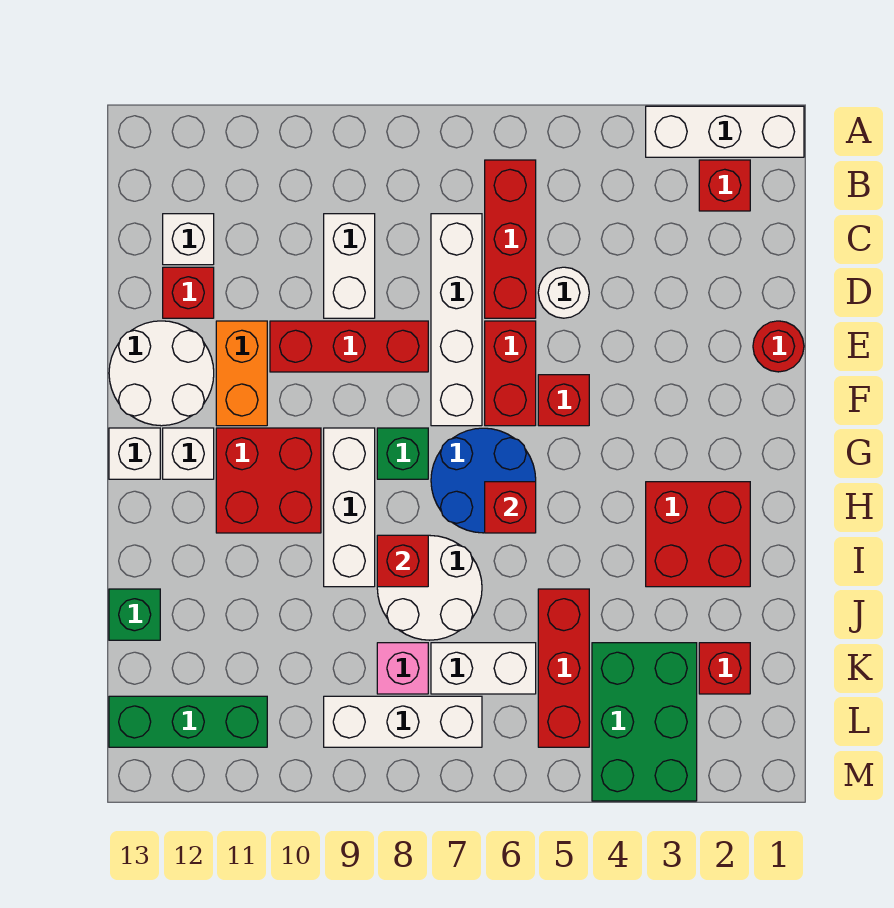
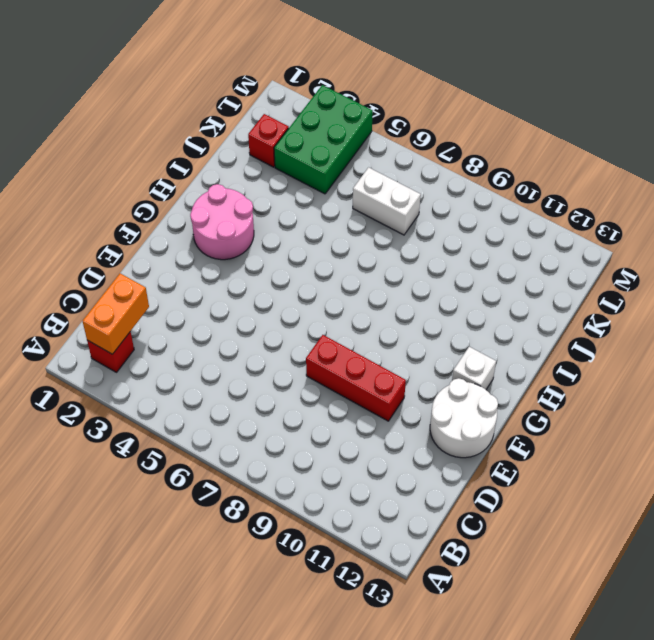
orange 1x2 brick [83,273,149,354] -> orange 1x2 brick moved to [216,321,267,426]
pink 2x2 round brick [190,184,254,260] -> red 2x2 brick [646,482,750,587]
none -> white 1x3 brick [646,106,804,157]
none -> red 1x3 brick [485,160,536,318]
none -> white 1x4 brick [431,214,482,426]
none -> white 1x2 brick [324,214,375,318]

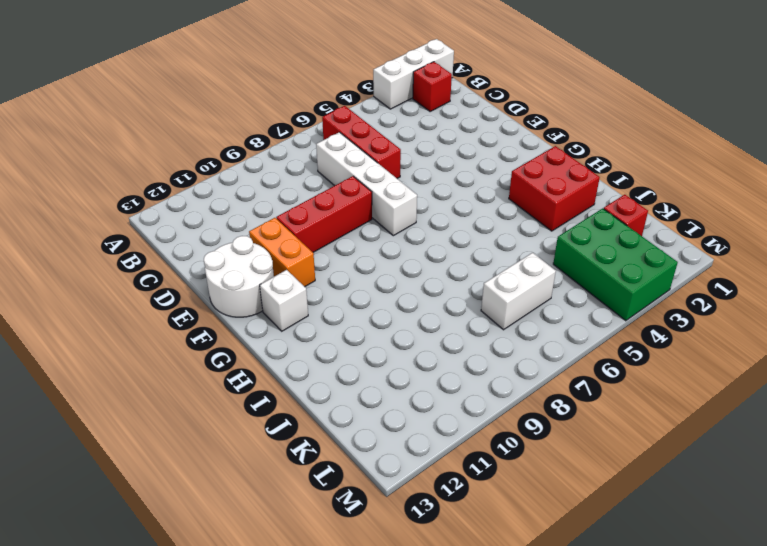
none -> white 1x2 brick [324,214,375,318]
none -> white 1x1 brick [163,214,214,265]
none -> white 1x1 round brick [538,267,589,318]
none -> red 1x1 brick [163,267,214,318]

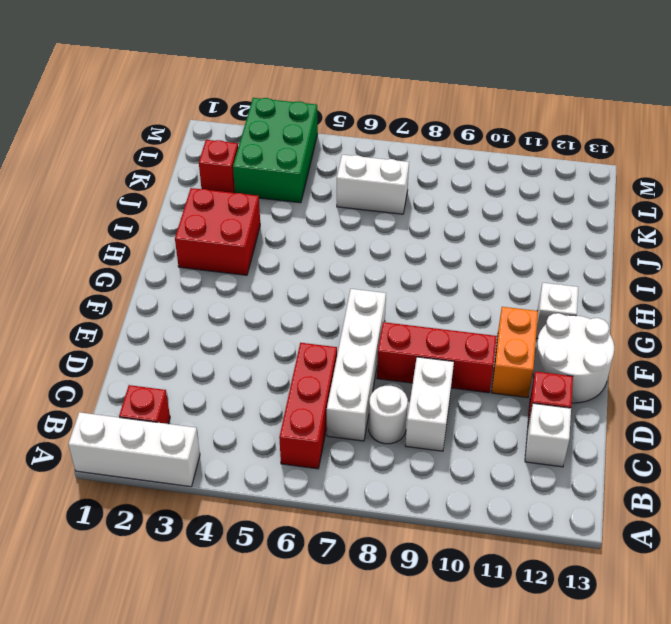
white 1x1 round brick [369,386,408,444] -> white 1x1 round brick moved to [538,267,589,318]
none -> red 1x1 round brick [753,321,804,372]
none -> red 1x2 brick [485,321,536,426]
none -> red 1x1 brick [538,375,589,426]
none -> blue 2x2 round brick [431,428,536,533]

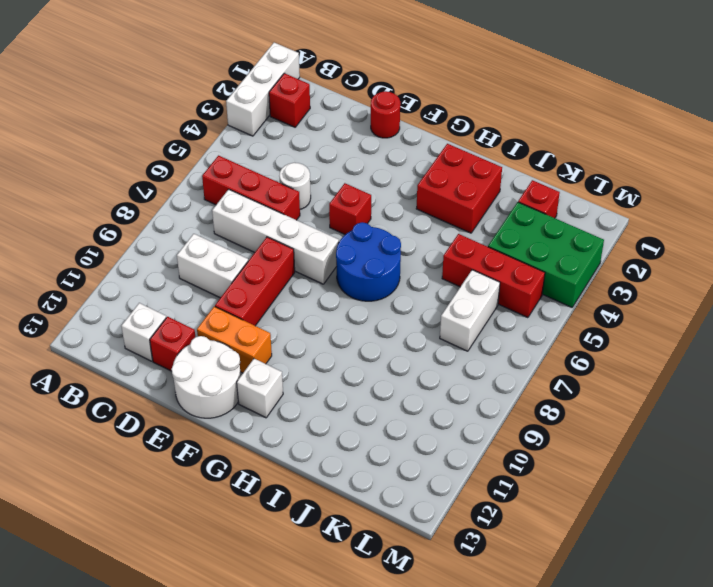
none -> red 1x2 brick [485,321,536,426]
none -> green 1x1 brick [377,428,428,479]
none -> white 1x3 brick [324,428,375,587]
none -> red 2x2 brick [216,428,321,533]

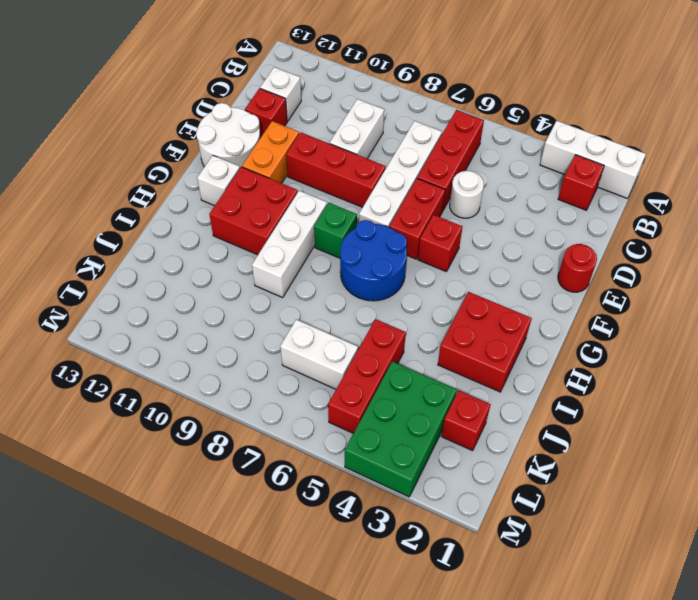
none -> white 1x1 brick [109,428,160,479]
none -> white 2x2 round brick [377,535,482,640]
none -> green 1x1 brick [109,589,160,640]
none -> pink 1x1 brick [377,643,428,694]

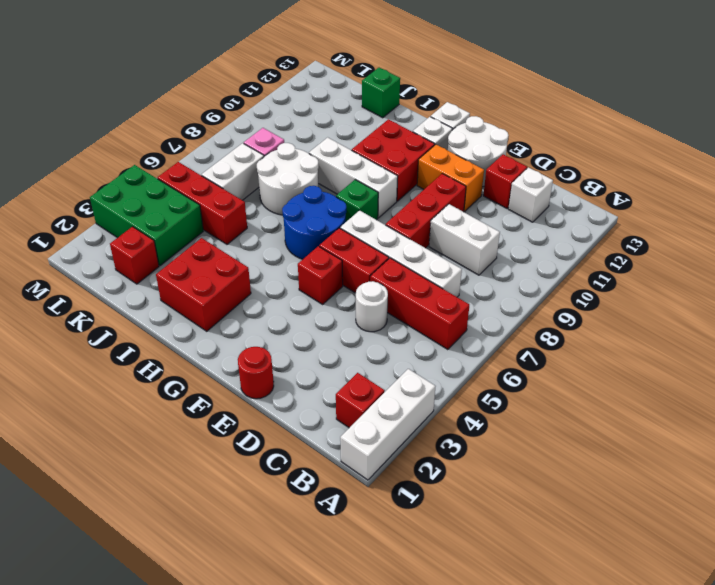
none -> white 1x3 brick [324,696,482,747]
none -> green 1x3 brick [109,696,267,747]
none -> red 1x1 brick [485,482,536,533]
none -> red 1x1 brick [377,535,428,587]

